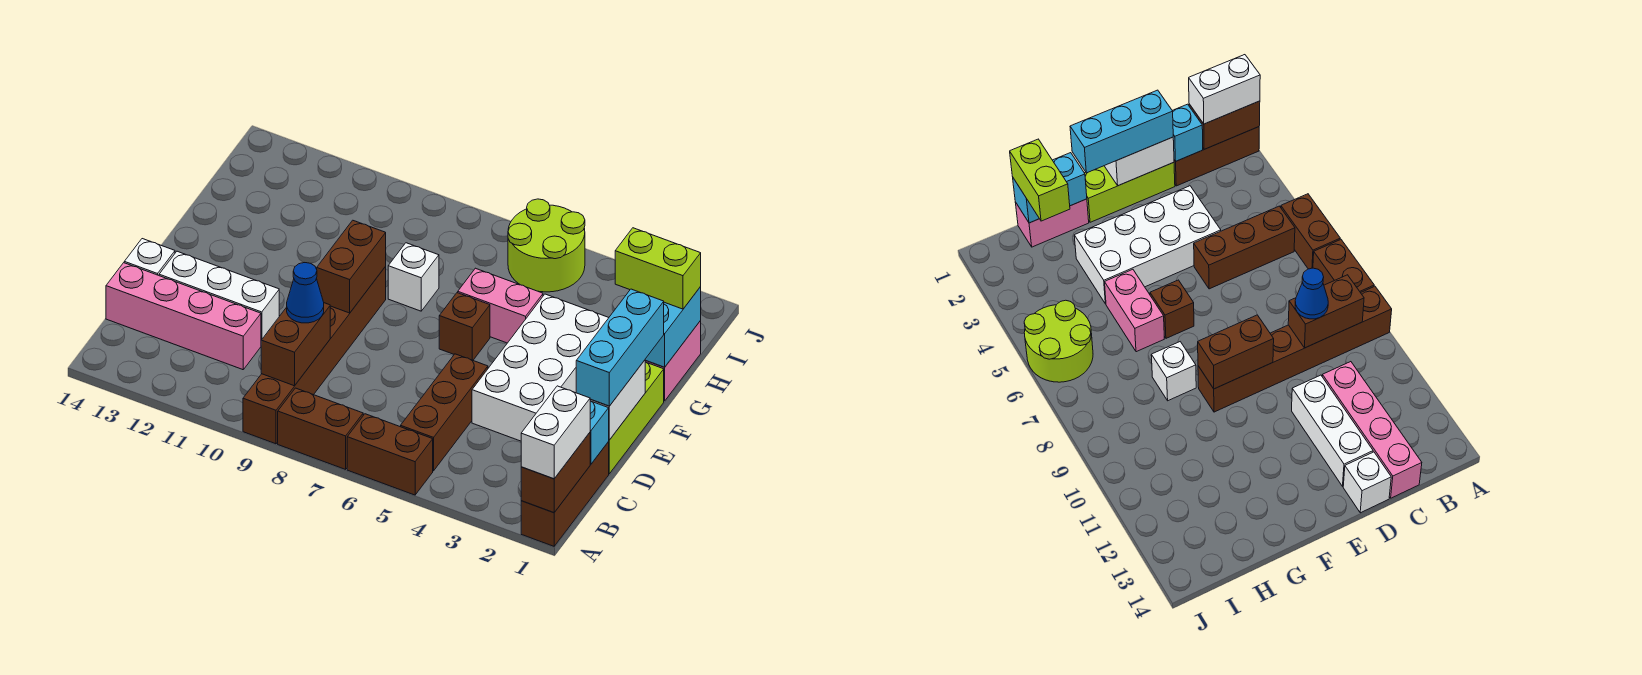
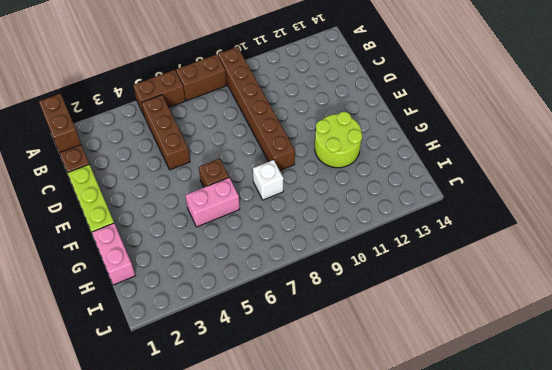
lime 2x2 round brick [315,112,362,168] -> lime 2x2 round brick moved to [508,199,585,292]
none -> pink 1x4 brick [106,263,261,370]
none -> white 2x4 brick [472,294,609,441]
none -> white 1x3 brick [159,251,279,340]

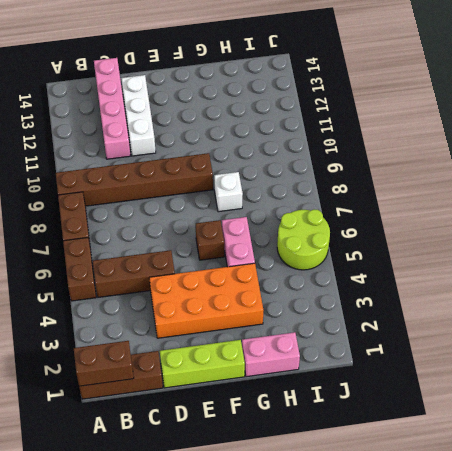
orange 2x4 brick [149,263,264,338] -> white 2x4 brick [472,294,609,441]
none -> white 1x1 brick [124,239,175,275]
none -> brown 1x2 brick [261,303,330,386]
none -> cyan 1x1 brick [590,401,609,464]

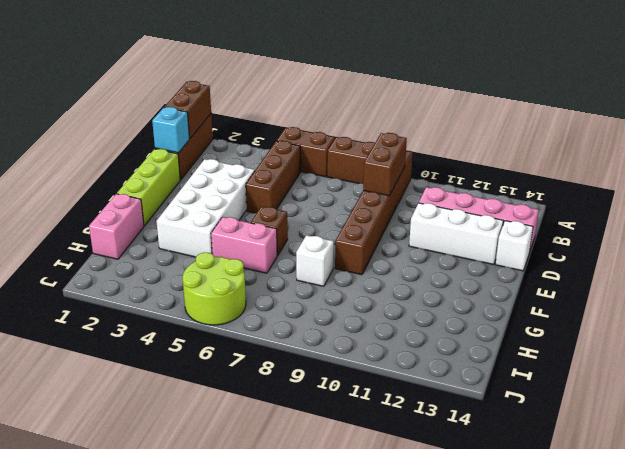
none -> white 1x2 brick [590,360,646,440]
none -> brown 1x2 brick [316,220,386,313]
none -> cyan 1x2 brick [645,287,701,367]

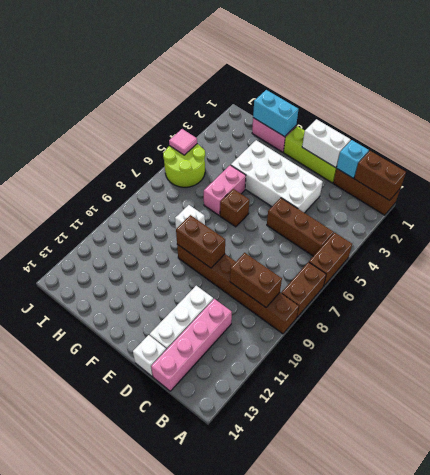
pink 1x1 tile [169,129,197,155] -> none
none -> white 1x2 brick [521,386,591,479]
none -> blue 1x1 cone [287,263,324,323]
none -> cyan 1x3 brick [576,289,664,406]

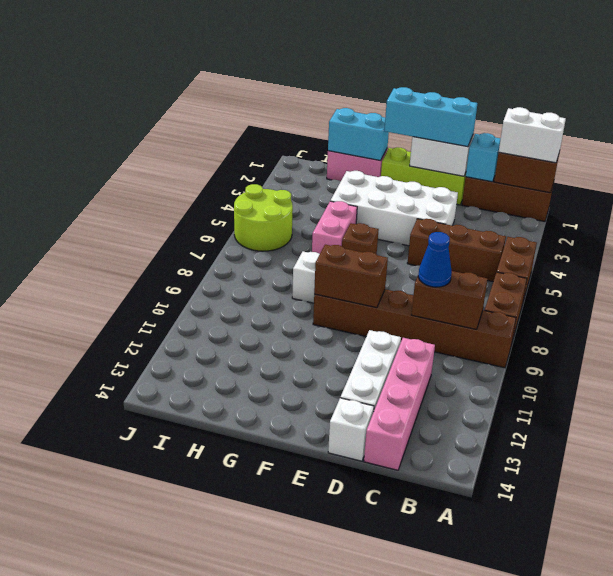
none -> lime 1x2 brick [615,228,701,309]

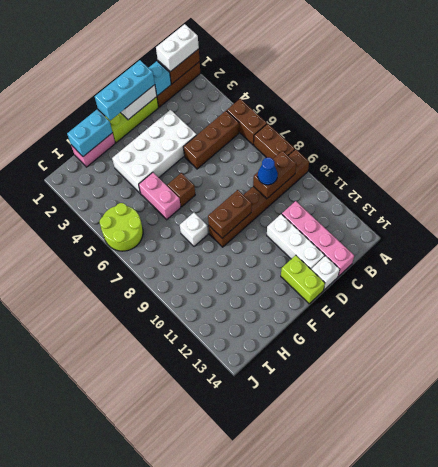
lime 1x2 brick [281,255,325,304] -> lime 1x2 brick moved to [615,228,701,309]

